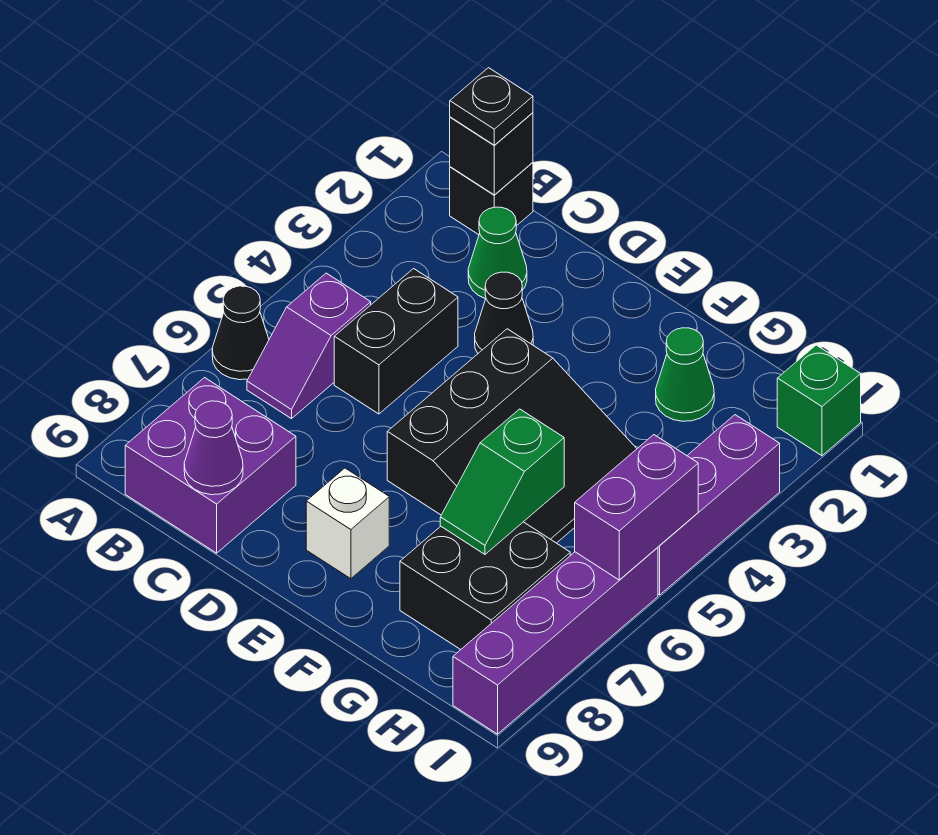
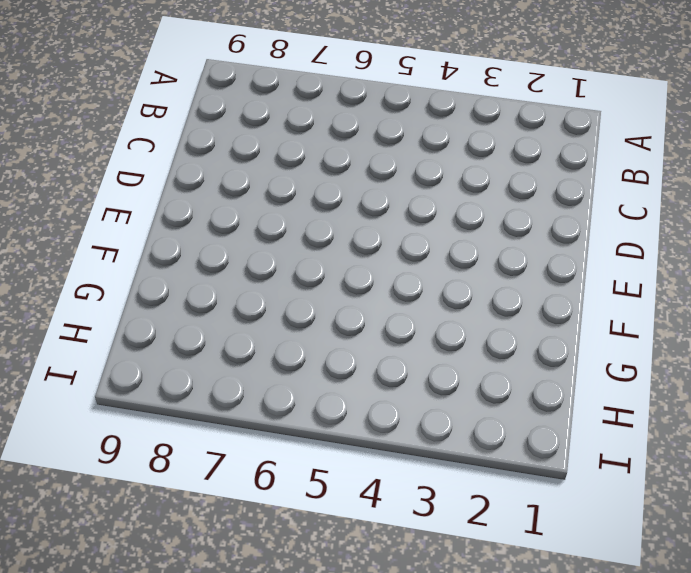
none -> black 1x1 cone [212,286,269,380]
none -> black 1x1 brick [450,162,533,235]
none -> purple 1x2 slope [247,273,371,419]

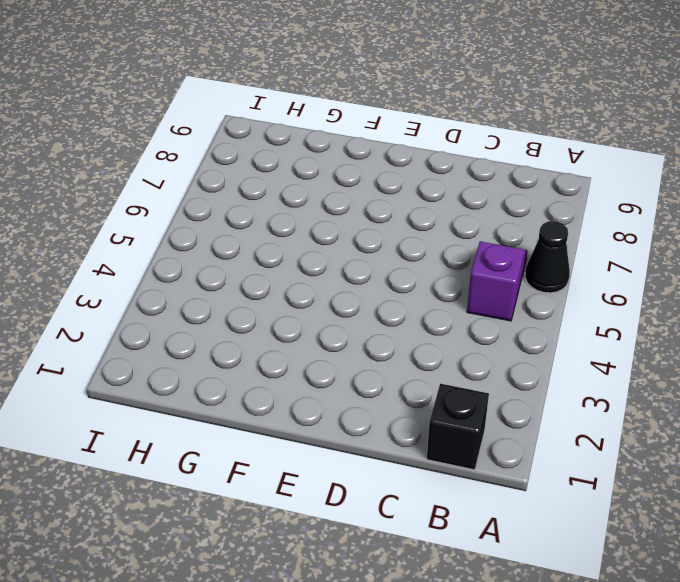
none -> purple 2x2 brick [125,378,296,553]
none -> green 1x1 cone [468,207,527,299]
none -> black 1x2 brick [334,269,458,414]

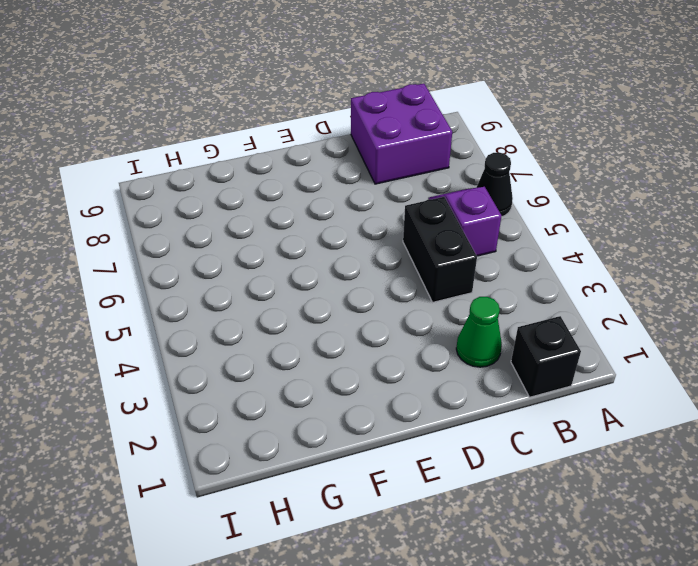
none -> black 1x1 cone [475,272,533,353]
none -> black 3x3 slope [387,329,637,543]
none -> white 1x1 brick [306,468,389,579]

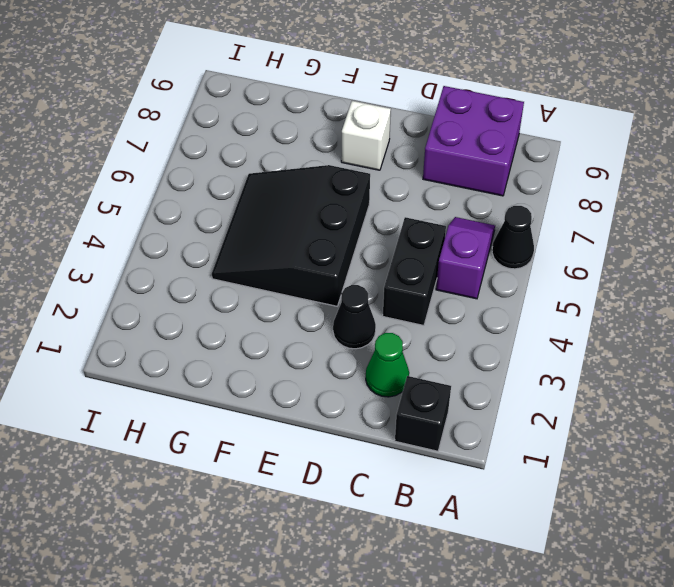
none -> green 1x1 cone [656,328,714,421]
none -> black 2x2 brick [400,522,570,650]
none -> green 1x1 brick [777,345,861,456]

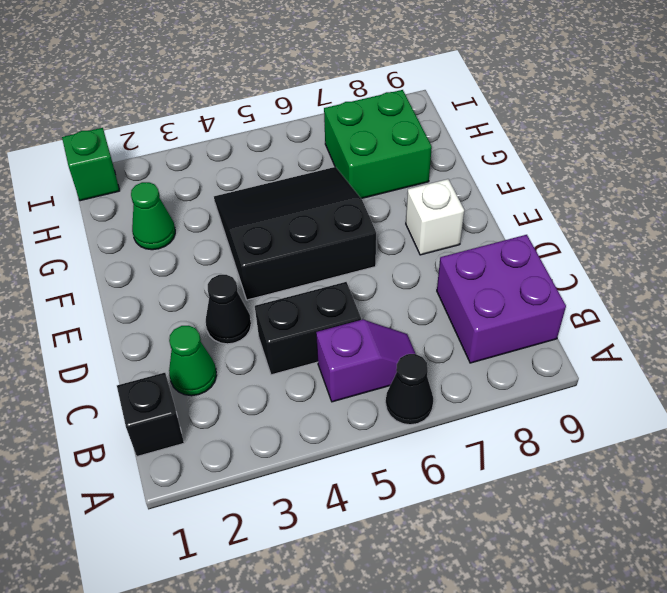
green 2x2 brick [324,90,432,199] -> black 2x2 brick [400,522,570,650]
none -> purple 1x3 brick [658,415,780,595]
none -> purple 1x4 brick [453,547,658,734]
none -> black 1x1 brick [450,113,533,195]

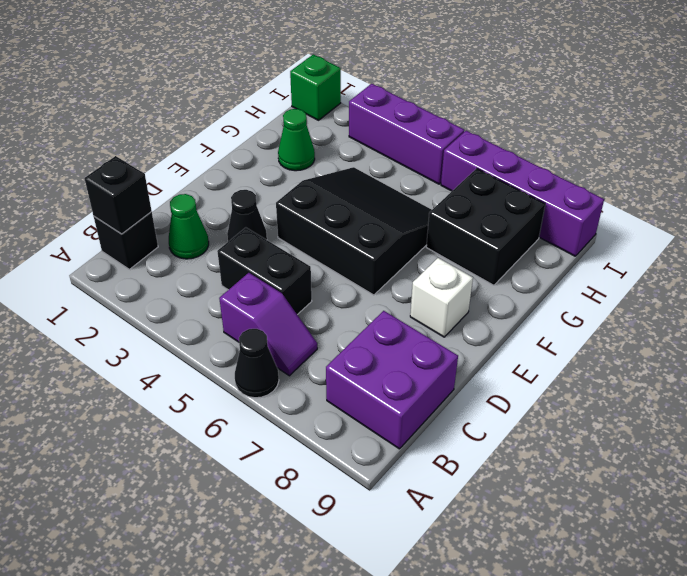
none -> purple 1x1 cone [184,401,243,495]
none -> green 1x2 slope [440,409,564,554]
none -> purple 1x2 brick [575,435,698,580]

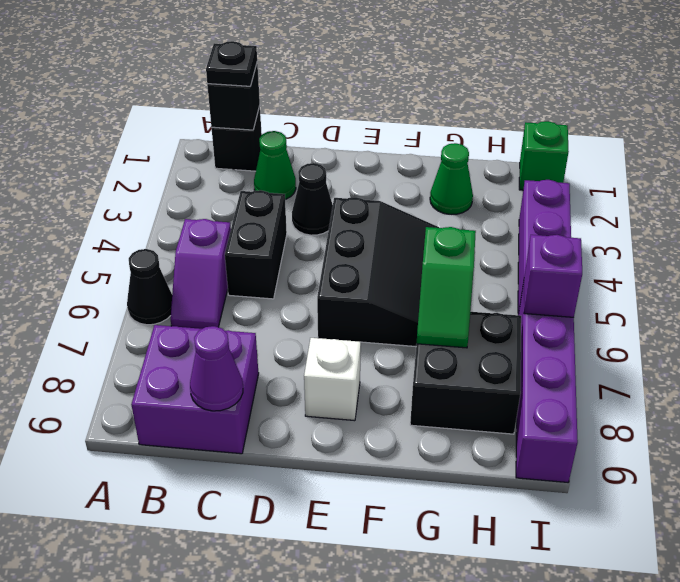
purple 1x1 brick [524,235,582,317] -> purple 1x2 brick [575,435,698,580]

